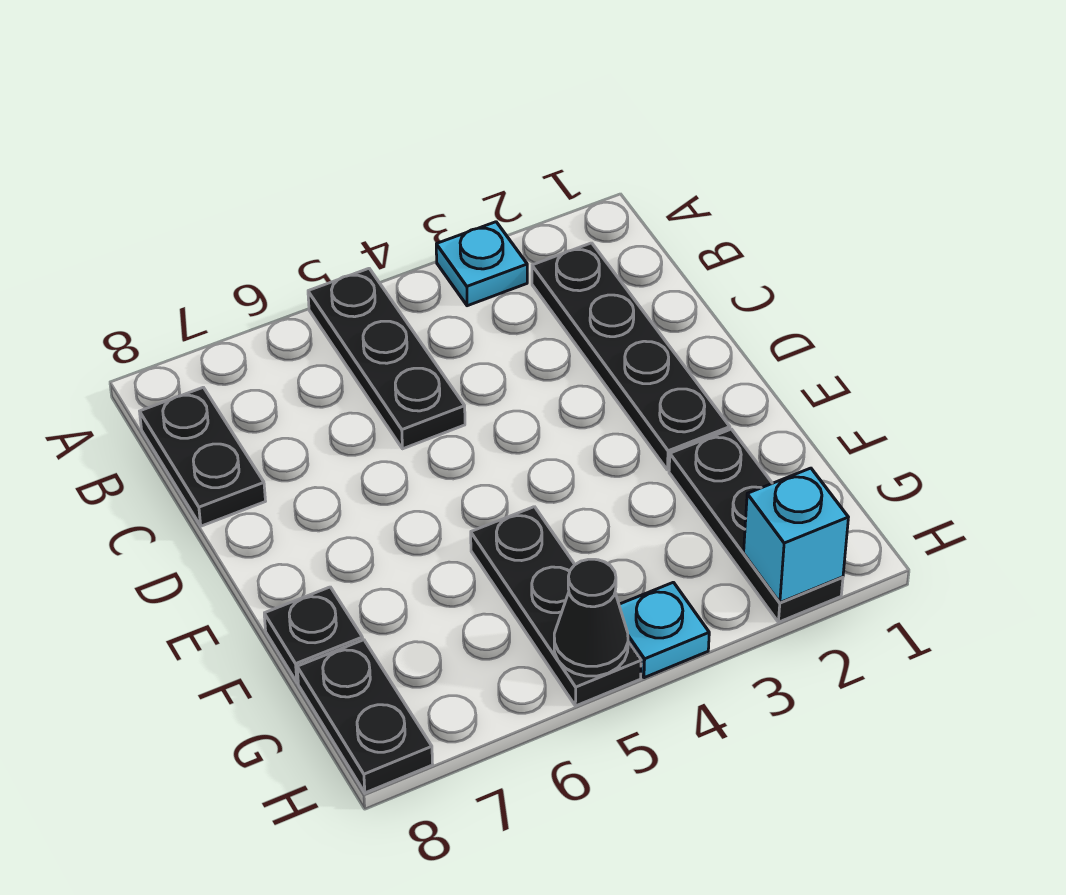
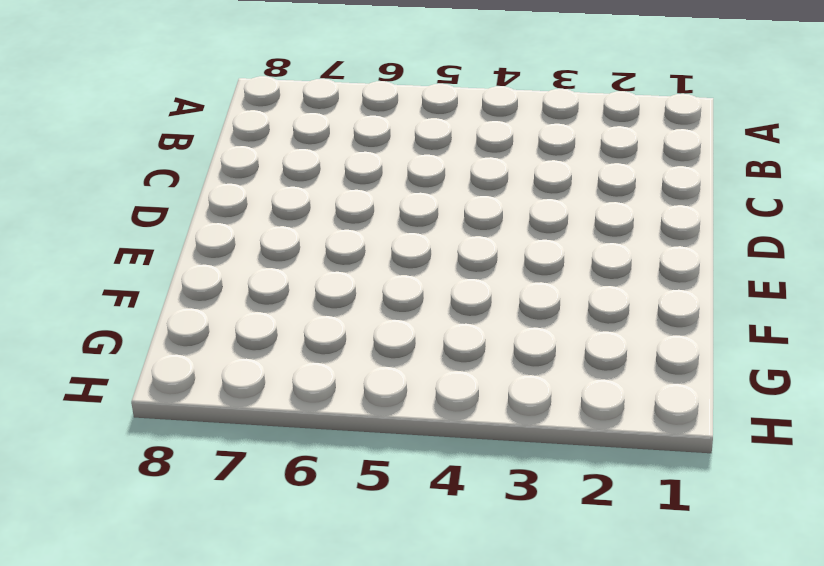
none -> cyan 1x1 plate [436,222,527,306]
none -> black 1x3 plate [308,269,465,449]

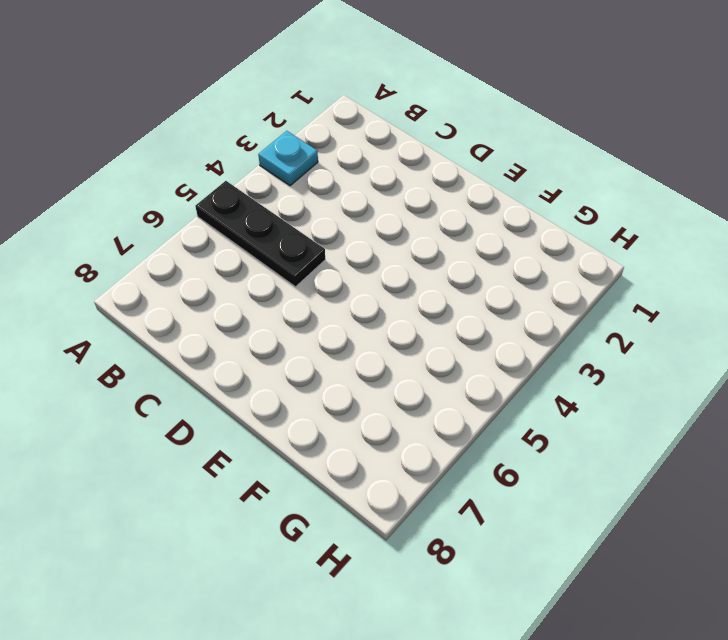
none -> black 1x4 plate [532,243,730,470]
none -> black 1x2 plate [140,387,265,526]

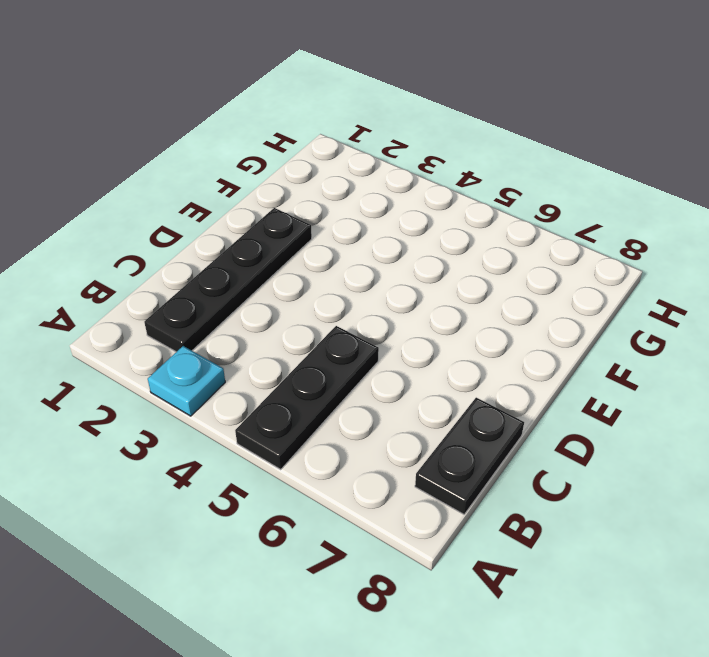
none -> black 1x3 plate [669,429,843,622]
none -> black 1x3 plate [471,507,641,706]

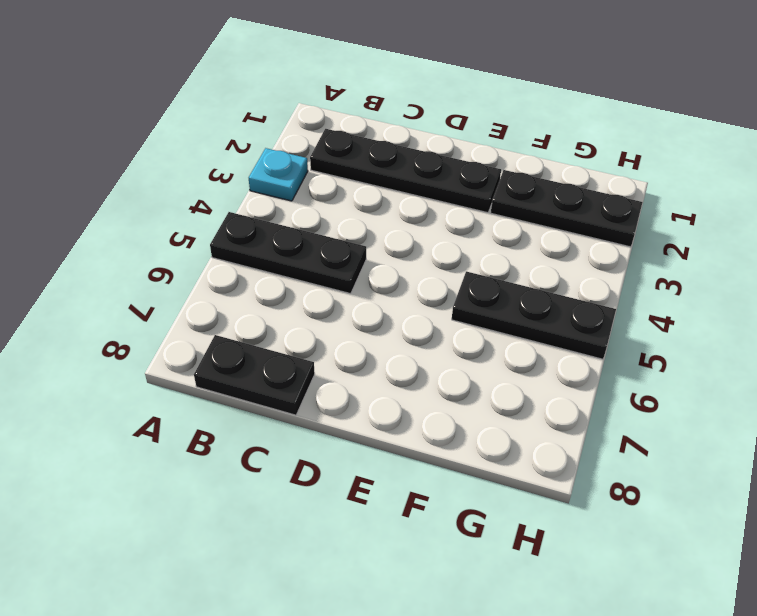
none -> black 1x1 plate [264,587,363,682]
none -> black 1x2 plate [297,640,433,793]

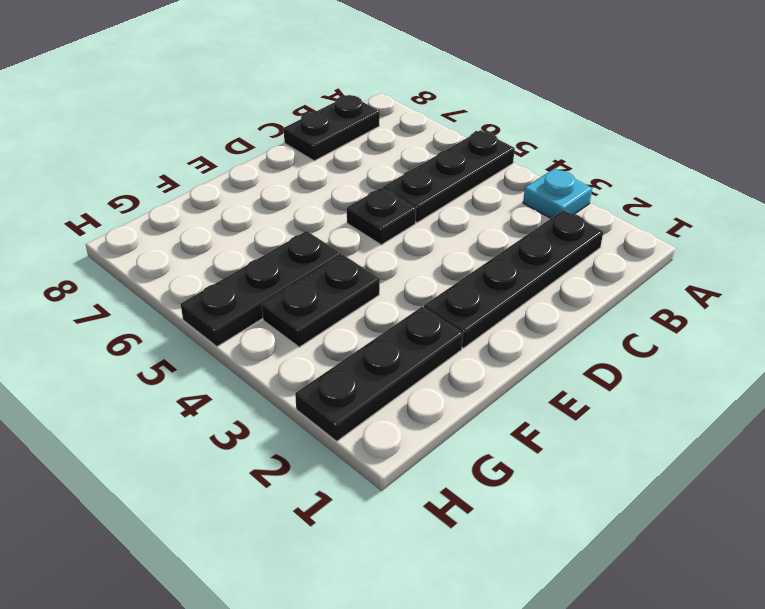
black 1x1 plate [347,188,416,245] -> black 1x1 plate moved to [264,587,363,682]
black 1x2 plate [262,255,380,347] -> black 1x2 plate moved to [297,640,433,793]
none -> cyan 1x1 plate [619,582,709,678]
none -> cyan 1x1 brick [744,468,848,603]

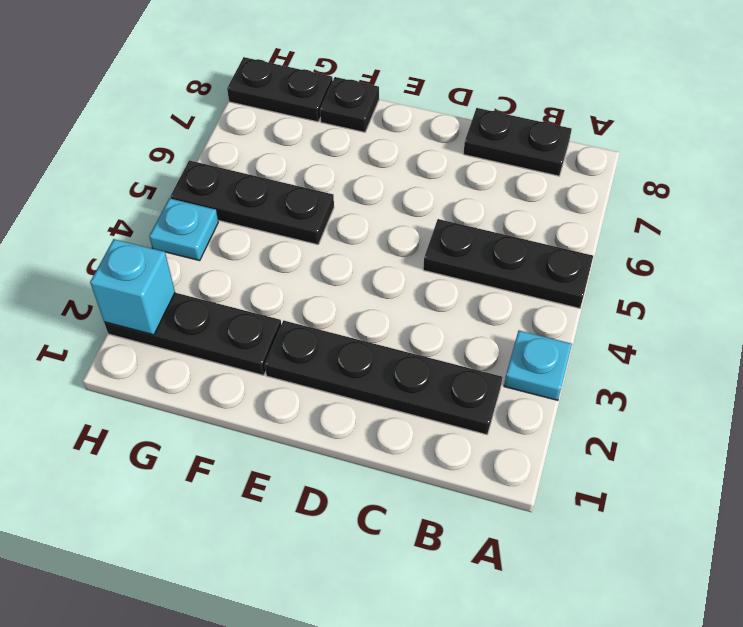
none -> black 1x1 cone [554,559,628,676]

